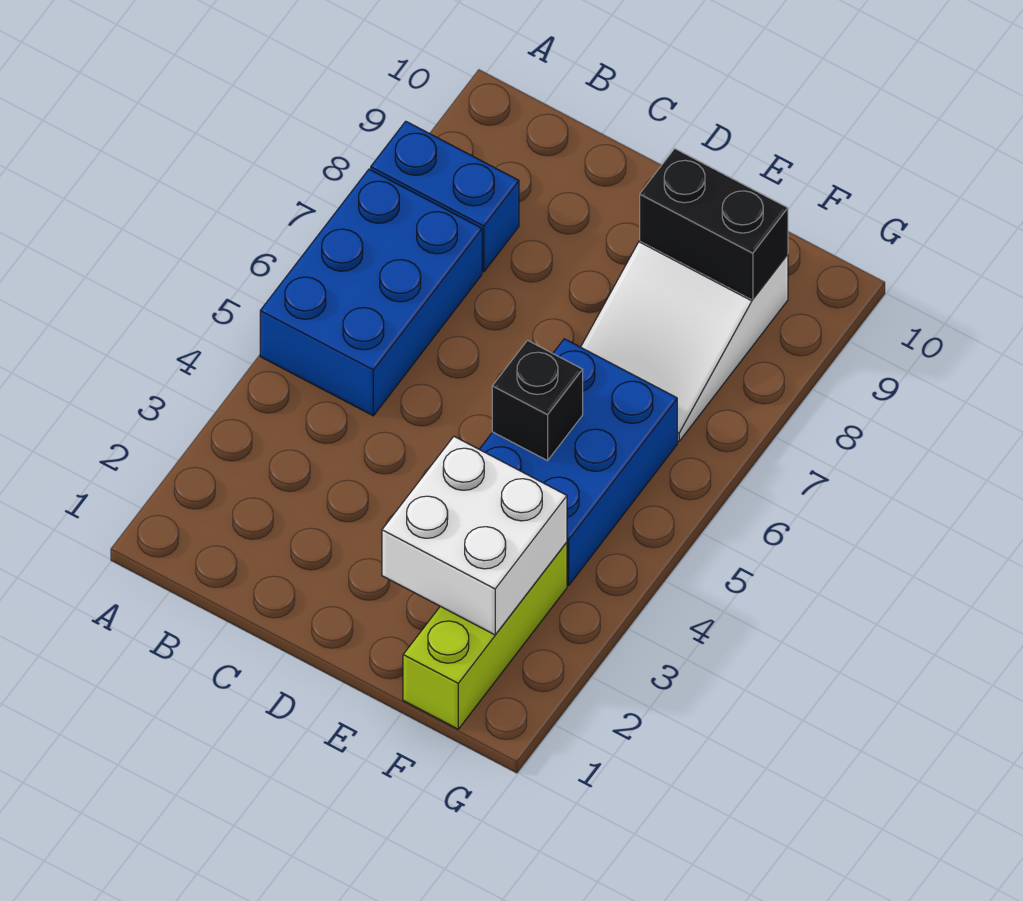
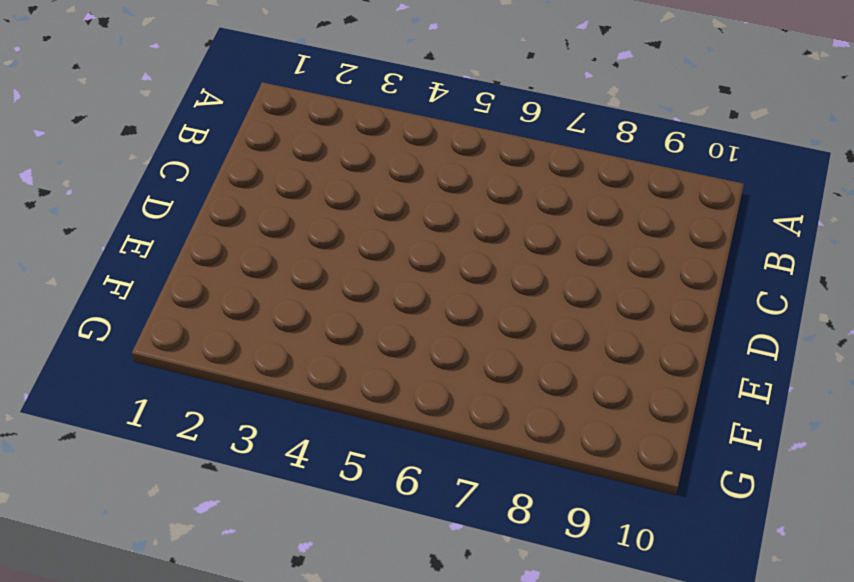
none -> blue 2x3 brick [260,169,482,416]
none -> blue 1x2 brick [371,121,519,272]

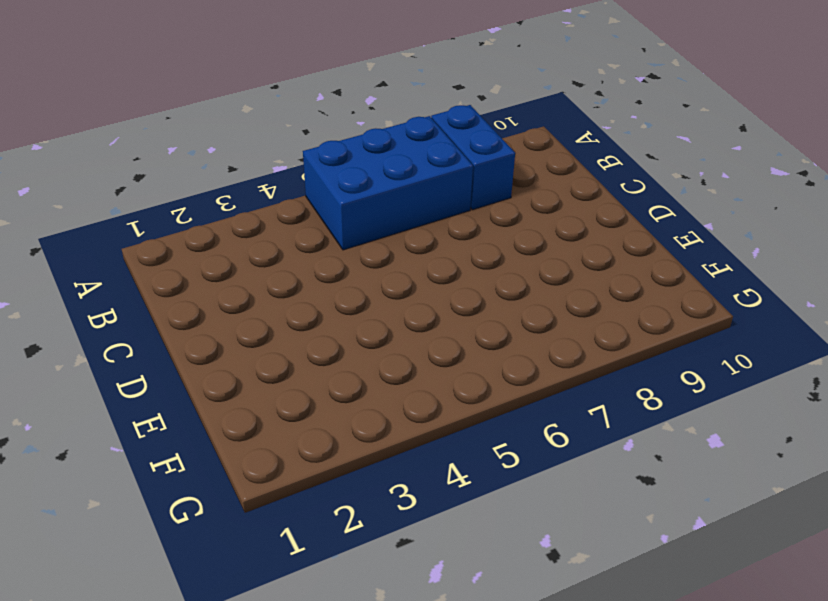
none -> blue 2x3 brick [479,339,677,585]
none -> white 2x3 slope [581,240,788,441]

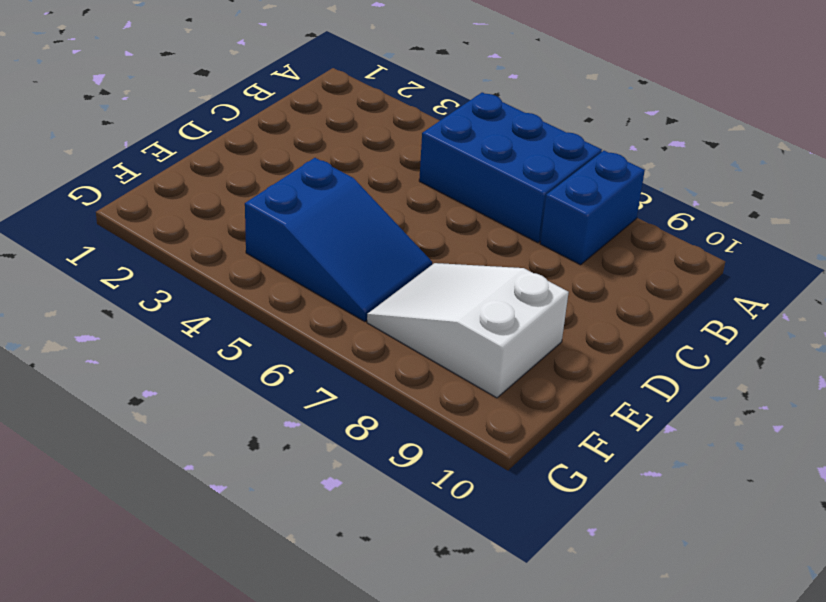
blue 2x3 slope [245,158,432,322] -> blue 2x3 brick [479,339,677,585]
none -> lime 1x3 brick [403,542,567,729]
none -> white 2x2 brick [382,437,567,635]

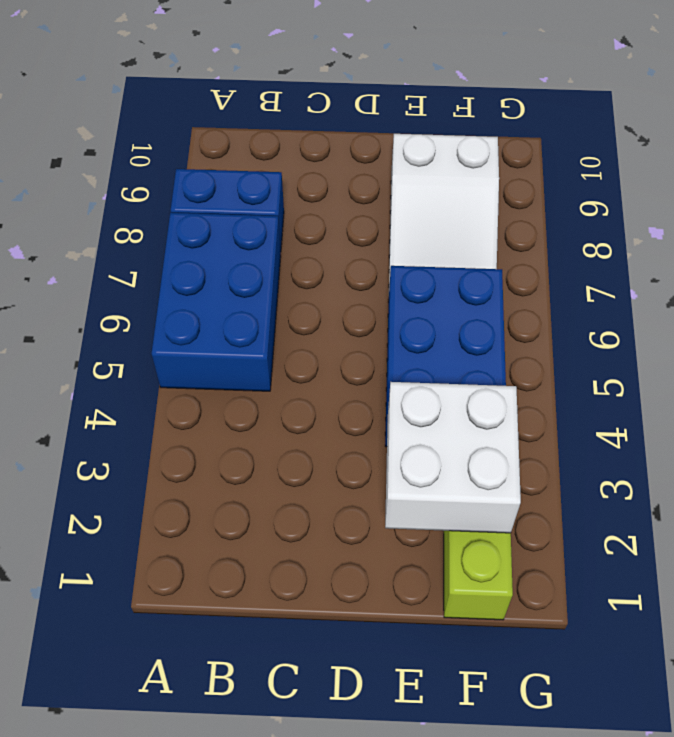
none -> black 1x1 brick [492,340,583,461]
none -> black 1x2 brick [640,149,788,299]

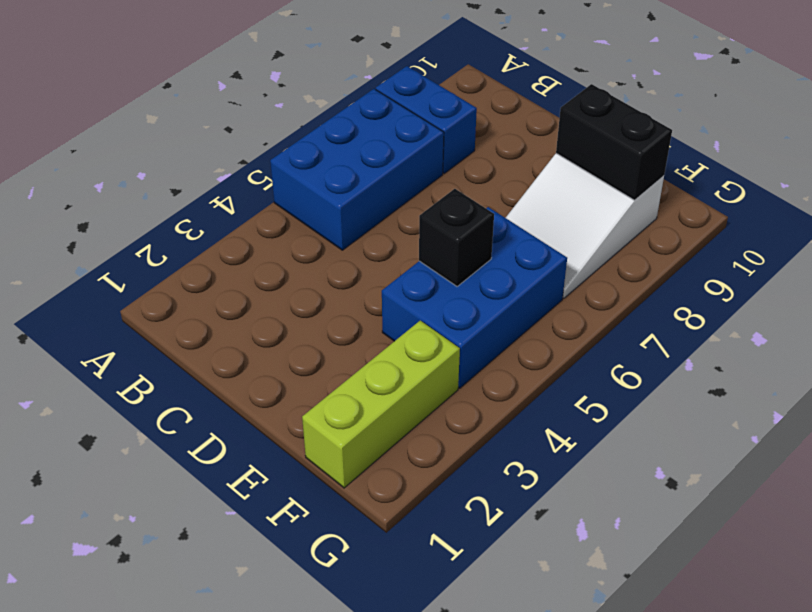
none -> white 2x2 brick [382,437,567,635]

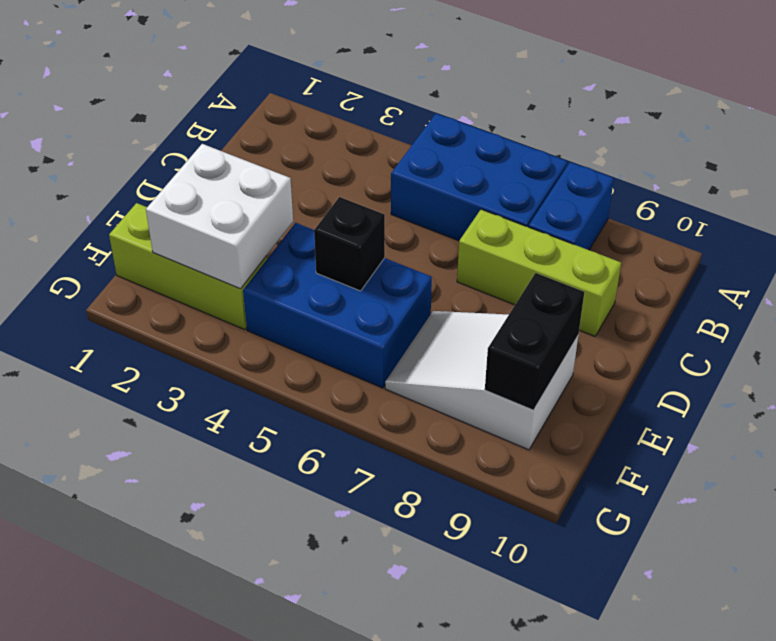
lime 1x3 brick [457,209,621,336] -> none

